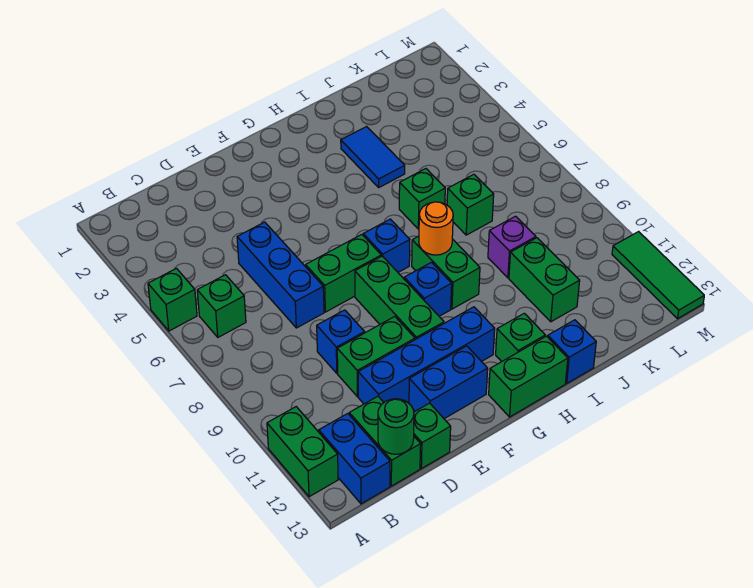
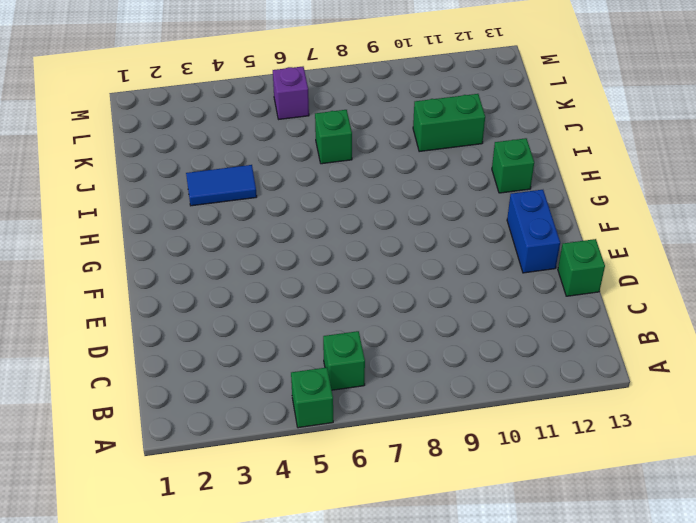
purple 1x1 brick [273,67,309,119] -> purple 1x1 brick moved to [488,216,536,278]
none -> green 1x2 brick [267,407,338,497]
none -> blue 1x2 brick [319,414,390,504]
none -> green 1x2 brick [349,397,421,486]

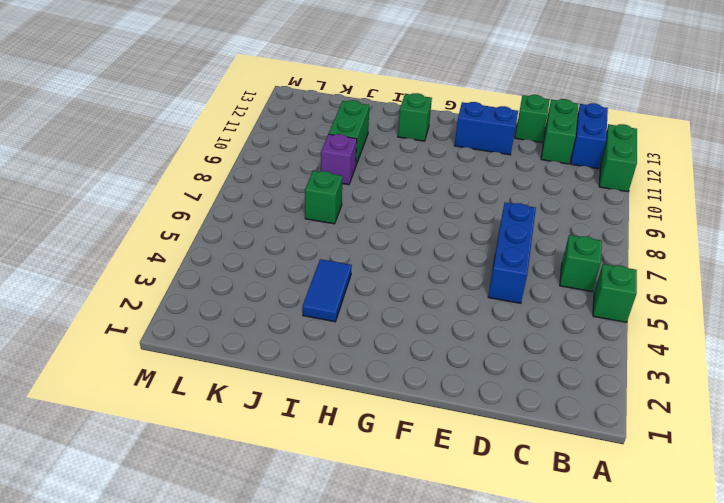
none -> blue 1x1 brick [317,310,365,373]
none -> green 1x2 brick [337,317,415,397]
none -> blue 1x4 brick [358,307,495,404]

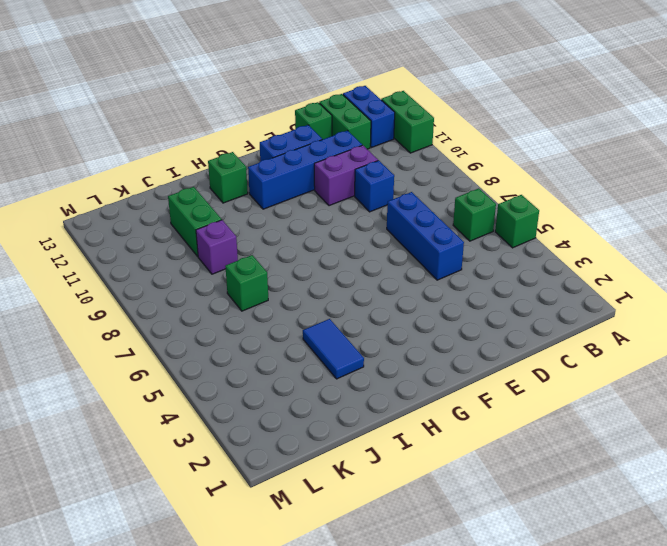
purple 1x2 brick [314,145,378,206] -> green 1x2 brick [337,317,415,397]
none -> green 1x2 brick [306,235,381,312]
none -> green 1x3 brick [355,256,444,340]
none -> blue 1x1 brick [363,219,410,272]

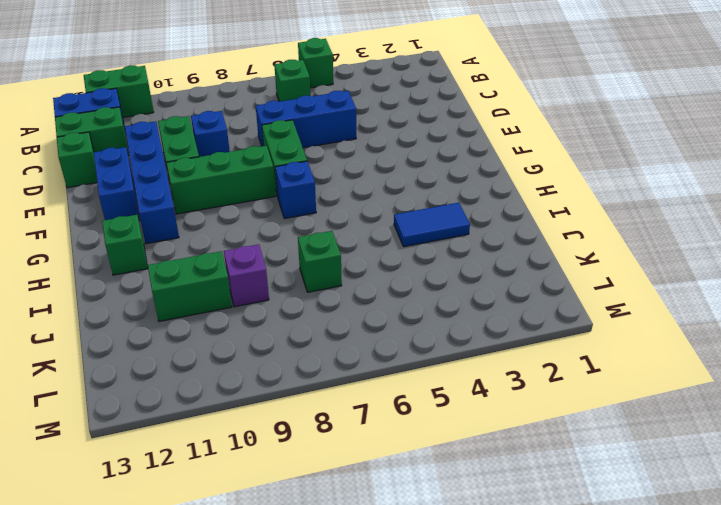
none -> blue 1x1 brick [404,262,452,316]
none -> green 1x2 brick [489,336,568,417]
none -> green 1x2 brick [412,236,480,309]

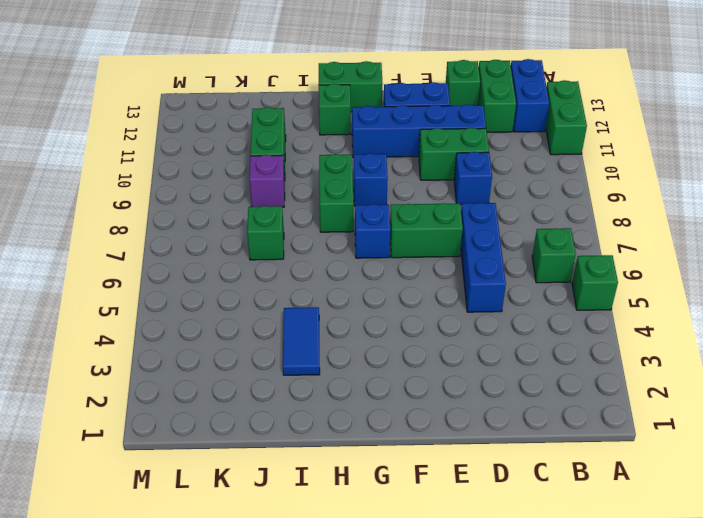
none -> green 1x3 brick [355,256,444,340]
none -> green 1x1 brick [399,169,445,229]
none -> blue 1x1 brick [548,320,596,383]

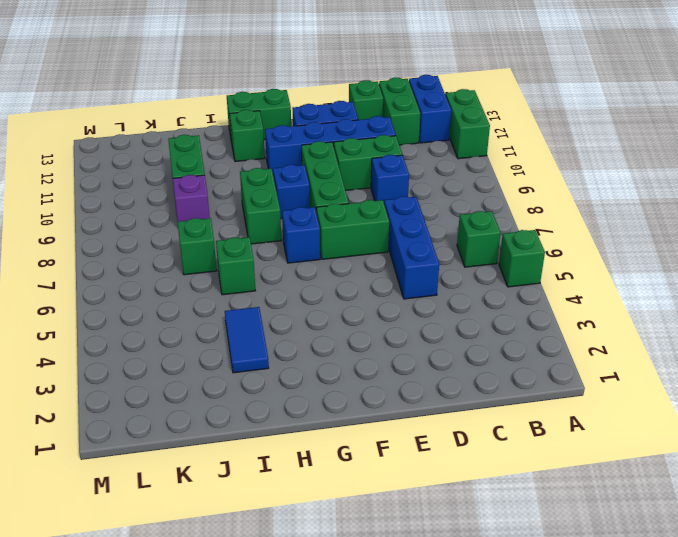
none -> blue 1x1 brick [548,320,596,383]
none -> green 1x3 tile [612,232,704,319]
none -> green 1x1 round brick [378,399,414,454]

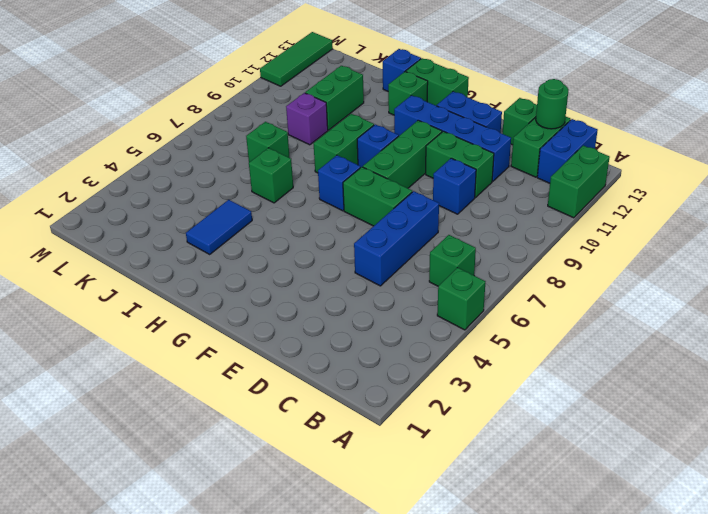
none -> orange 1x1 round brick [419,202,453,255]

